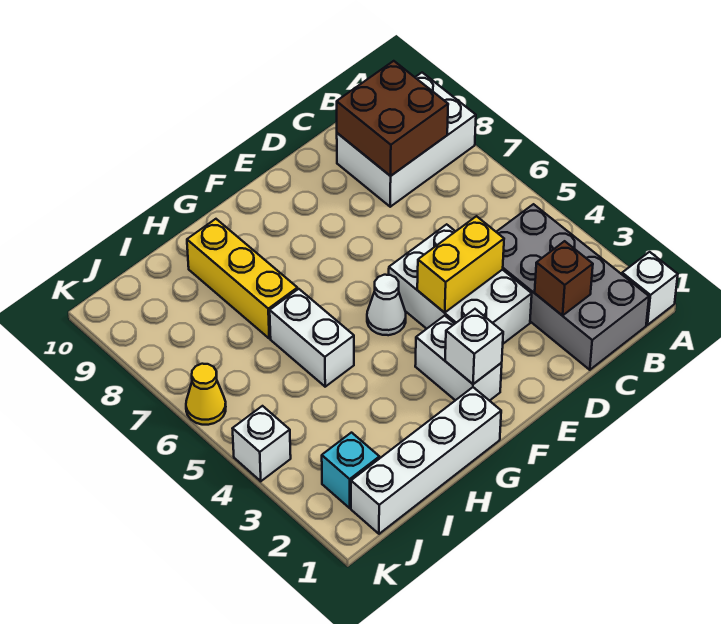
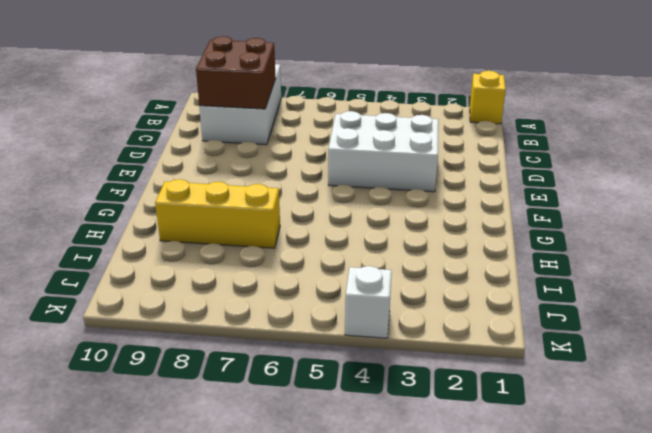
yellow 1x1 brick [470,71,506,124] -> white 1x1 brick [622,252,678,325]
none -> grey 2x4 brick [497,204,649,370]
none -> white 1x2 brick [415,316,502,401]
none -> white 1x1 cone [367,275,406,335]

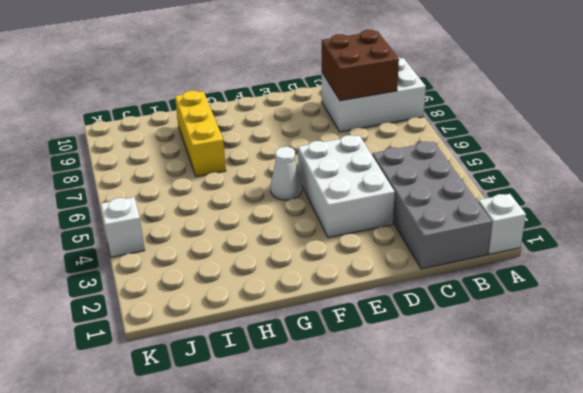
none -> white 1x2 brick [415,316,502,401]
none -> white 1x4 brick [351,387,501,534]
none -> white 1x2 brick [270,289,354,387]

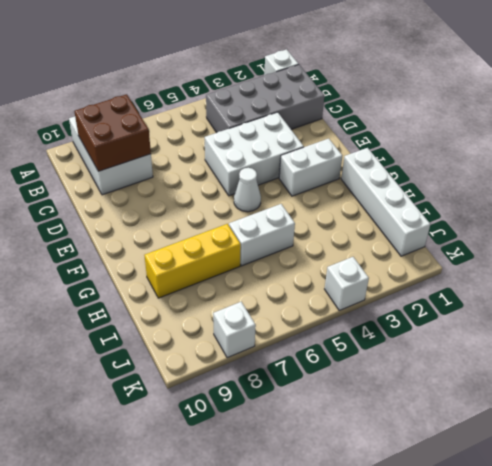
white 1x1 brick [213,302,256,358] -> white 1x1 brick moved to [445,309,503,384]
none -> cyan 1x1 brick [322,433,379,508]
none -> yellow 1x1 cone [186,364,226,425]
none -> brown 1x1 brick [535,241,593,316]

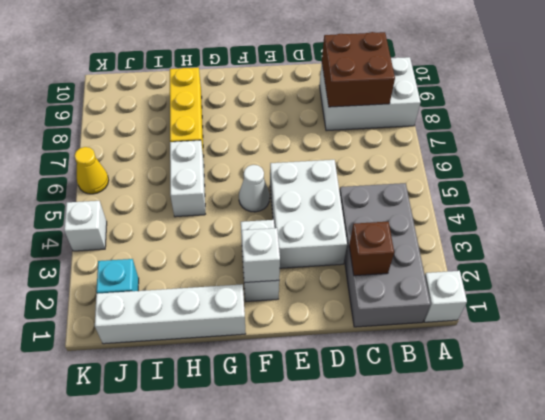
none -> yellow 1x2 brick [417,216,504,313]

